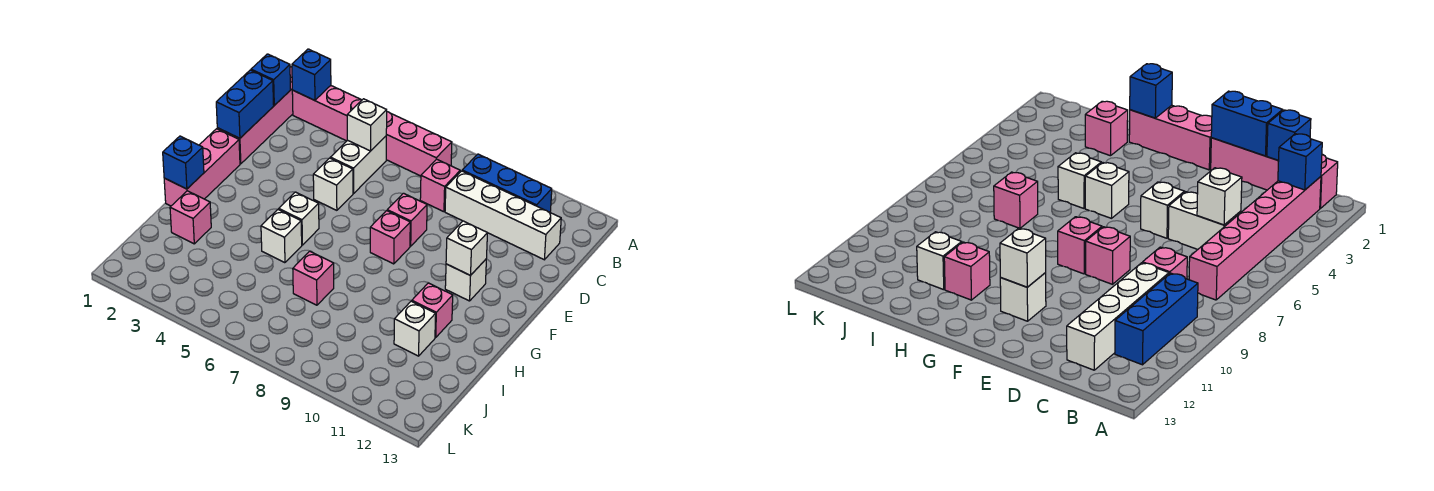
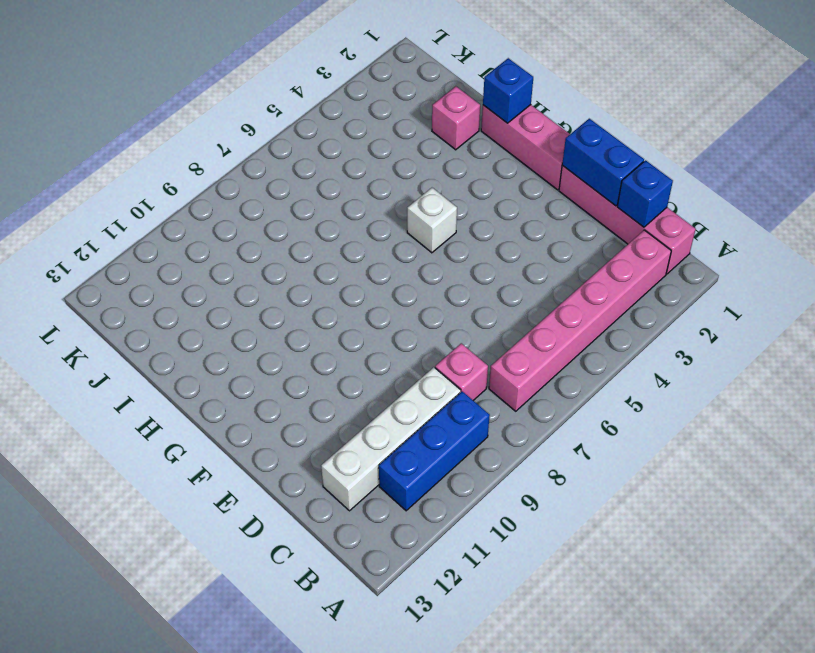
none -> white 1x2 brick [331,136,386,193]
none -> white 1x1 brick [313,158,353,210]
none -> pink 1x1 brick [387,193,427,246]

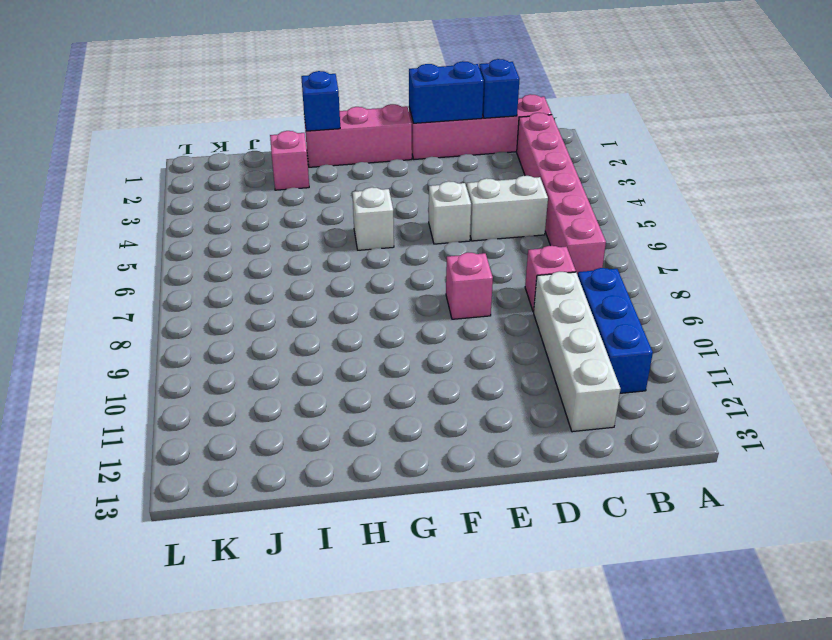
none -> pink 1x1 brick [370,211,410,264]
none -> white 1x1 brick [445,260,486,301]
none -> white 1x1 brick [261,209,302,263]

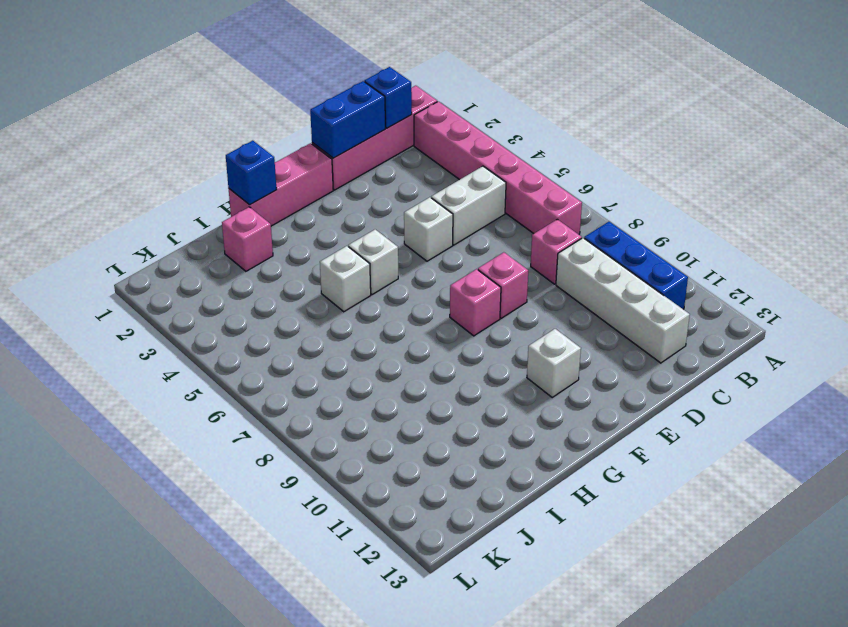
none -> pink 1x1 brick [412,283,453,337]
none -> pink 1x1 brick [293,251,334,305]
none -> white 1x1 brick [394,301,436,356]

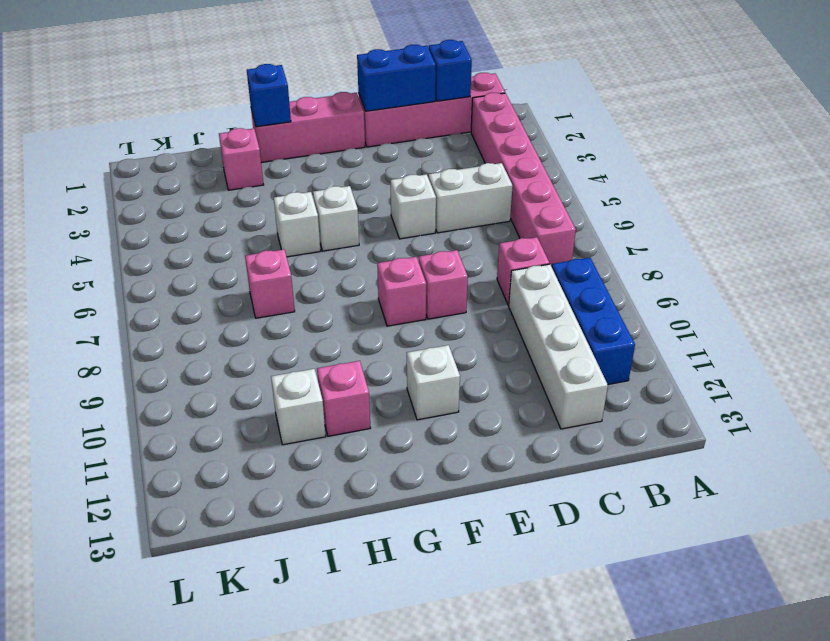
none -> blue 1x1 brick [292,49,331,100]
none -> white 1x1 brick [347,99,387,151]
none -> white 1x1 brick [446,221,487,276]

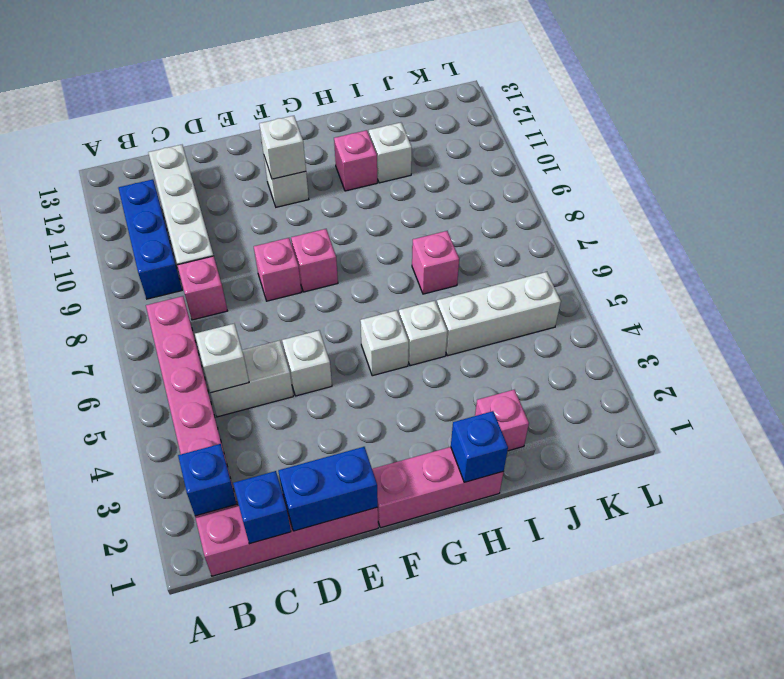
white 1x3 brick [437,272,561,356] -> none

